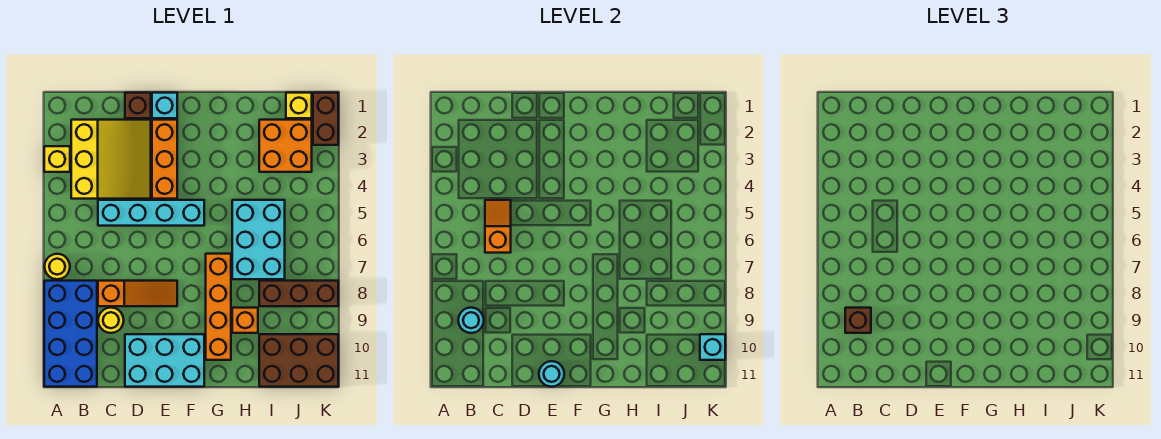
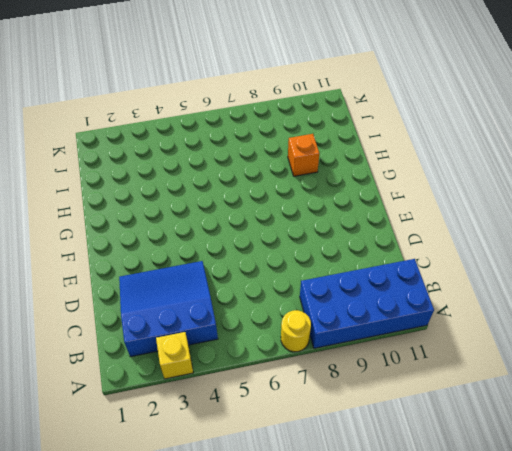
blue 3x3 slope [119,261,218,357] -> yellow 3x3 slope [71,120,151,199]
none -> cyan 1x4 brick [98,200,204,226]
none -> orange 1x3 slope [98,281,177,306]
none -> yellow 1x1 round brick [98,308,124,333]

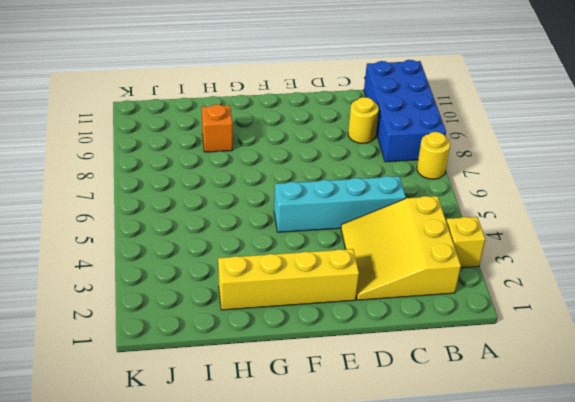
yellow 1x4 brick [218,249,359,310] -> orange 1x3 brick [152,120,177,199]
none -> orange 1x3 slope [98,281,177,306]
none -> brown 1x1 brick [125,93,151,118]
none -> cyan 2x3 brick [125,334,204,387]

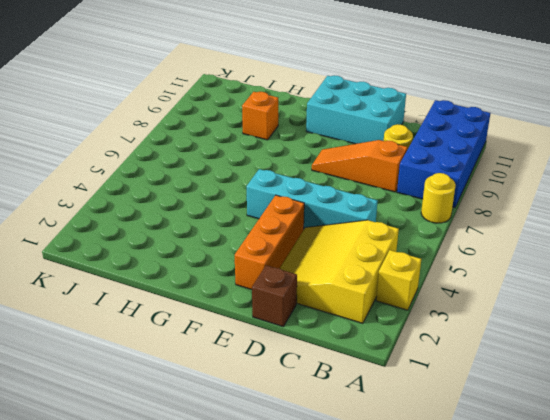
none -> cyan 1x1 brick [152,93,177,118]
none -> orange 1x4 brick [206,254,231,360]
none -> cyan 2x3 brick [232,200,285,279]

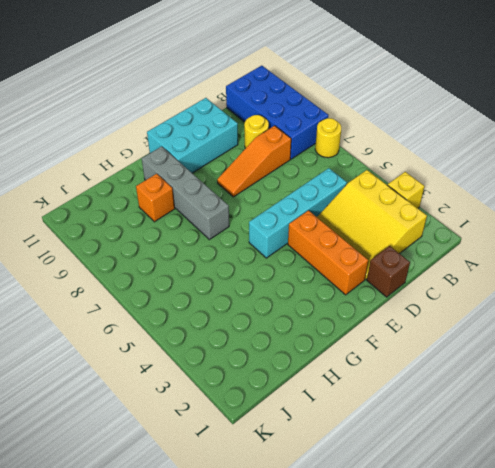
grey 1x4 brick [142,146,229,240] -> orange 1x4 brick [206,254,231,360]
none -> cyan 1x1 brick [152,93,177,118]
none -> cyan 2x3 brick [232,200,285,279]
none -> orange 2x2 brick [259,120,312,172]

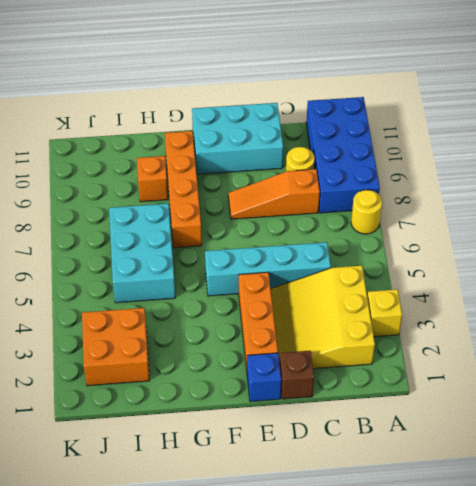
blue 1x1 brick [247,353,281,402] -> cyan 1x1 brick [152,93,177,118]
none -> brown 1x3 brick [259,281,338,306]
none -> brown 2x3 brick [259,334,338,387]
none -> yellow 1x1 brick [286,93,312,118]

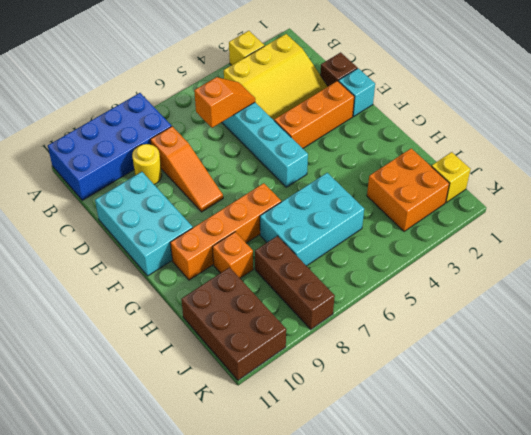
none -> yellow 1x1 round brick [44,254,70,279]
none -> brown 1x2 brick [313,93,338,145]
none -> cyan 1x1 round brick [458,308,484,333]

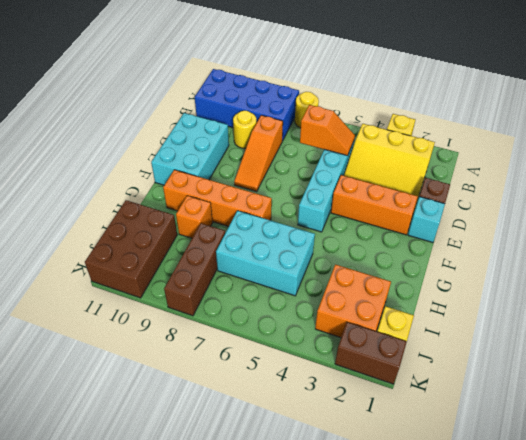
none -> cyan 1x1 round brick [458,308,484,333]
none -> cyan 1x1 round brick [539,361,564,387]
none -> cyan 1x1 brick [700,334,725,360]

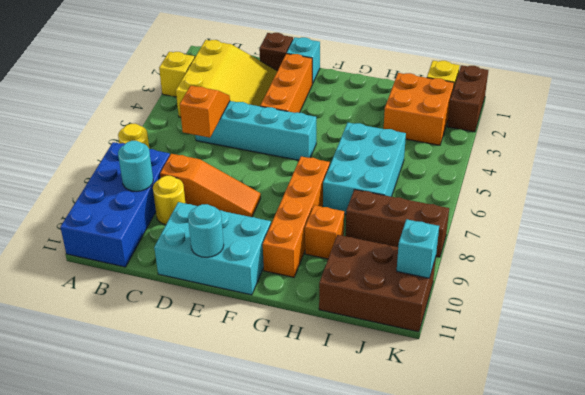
none -> brown 1x1 brick [845,308,871,333]

